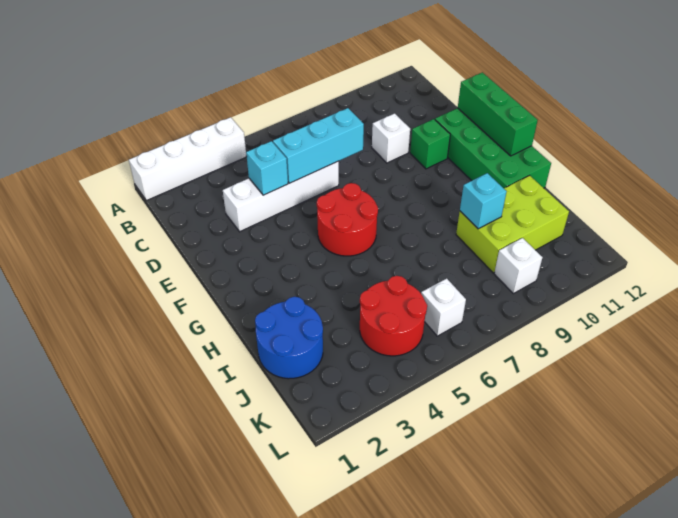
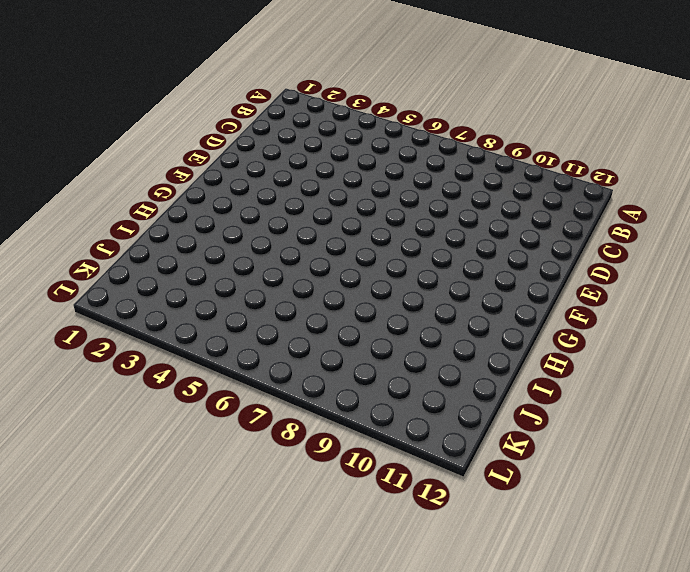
none -> white 1x4 brick [129,117,247,201]
none -> white 1x4 brick [223,161,339,232]
none -> white 1x1 brick [372,113,410,163]

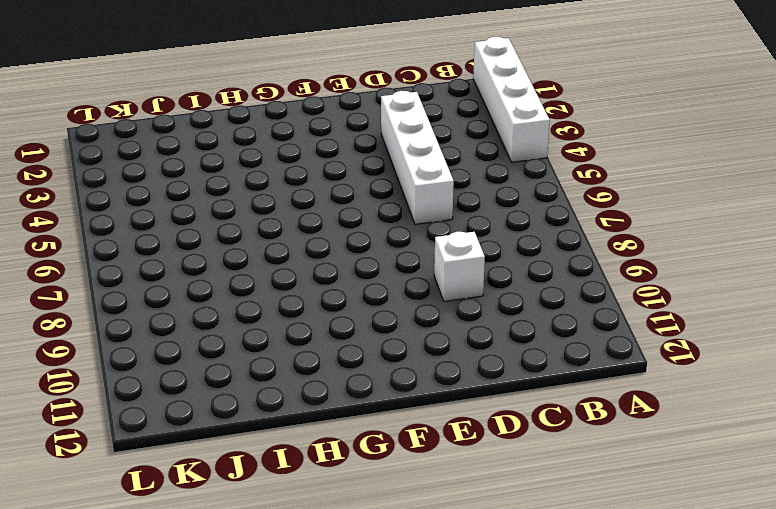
none -> green 1x1 brick [410,119,450,169]
none -> green 2x4 brick [435,108,551,188]
none -> red 2x2 round brick [317,183,378,256]

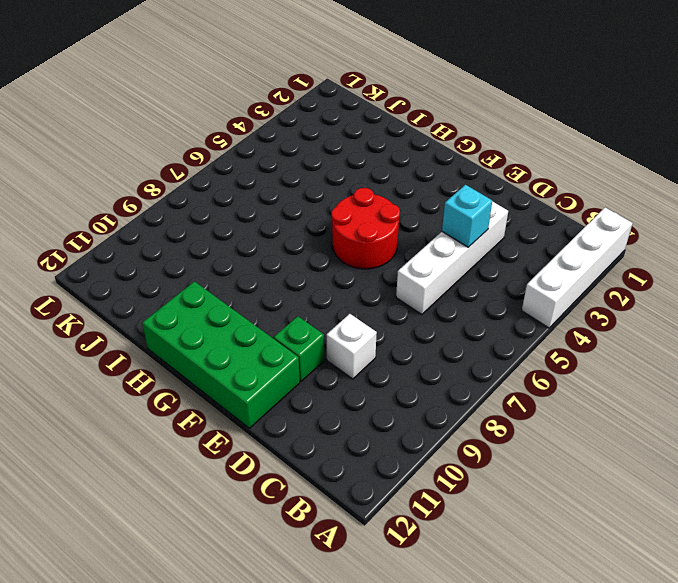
none -> blue 2x2 round brick [255,297,323,379]
none -> lime 2x3 brick [456,176,569,273]
none -> red 2x2 round brick [360,276,427,356]

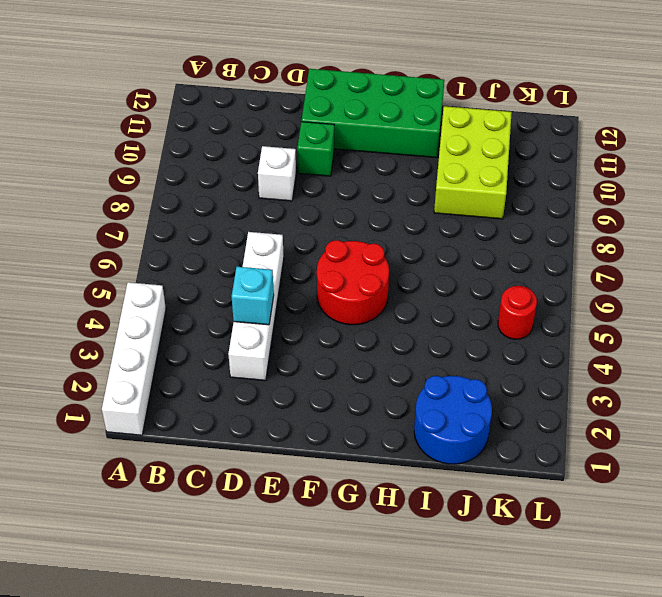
red 1x1 round brick [498,286,537,339] -> red 2x2 round brick [360,276,427,356]
none -> white 1x1 brick [421,278,466,336]
none -> white 1x1 brick [494,238,542,294]
none -> cyan 1x3 brick [273,108,364,183]

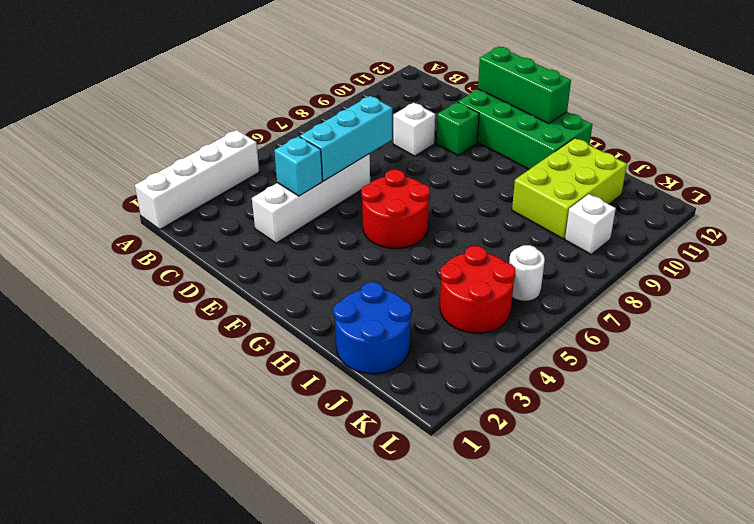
white 1x1 round brick [509,245,545,301] -> white 1x1 brick [421,278,466,336]
none -> cyan 1x1 brick [460,173,507,229]

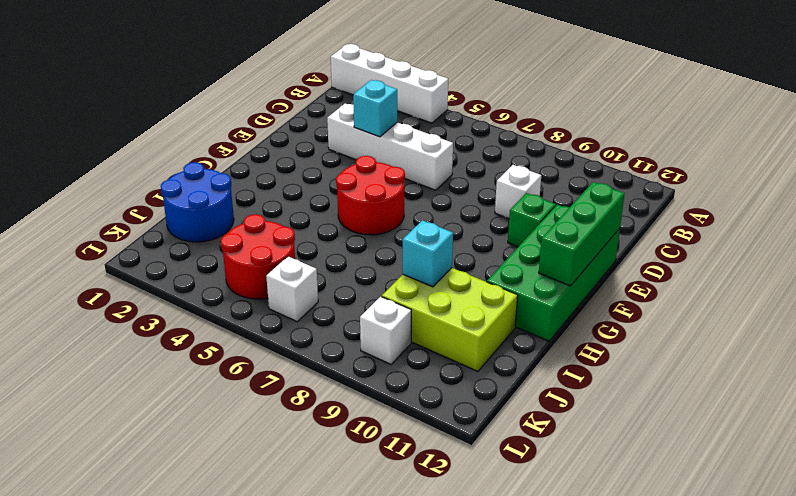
none -> cyan 1x3 brick [273,108,364,183]

